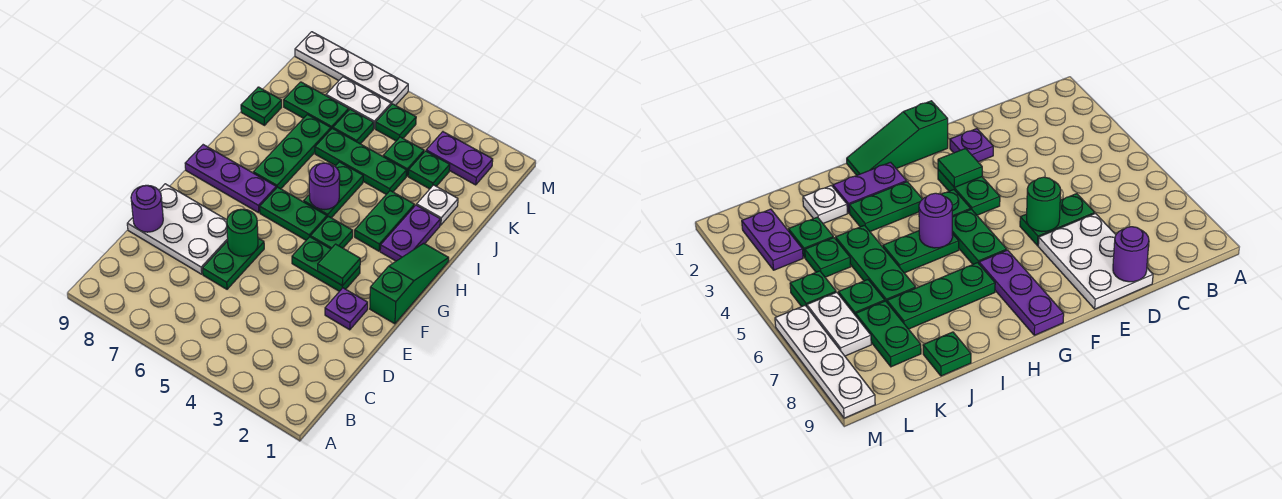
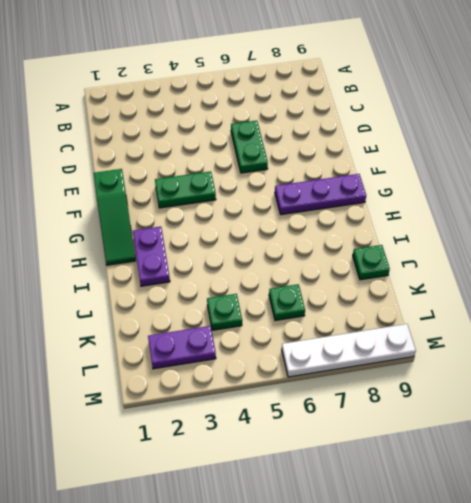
none -> white 2x3 plate [127,184,228,274]
none -> purple 1x1 plate [325,288,368,330]
none -> green 1x1 plate [311,216,353,249]

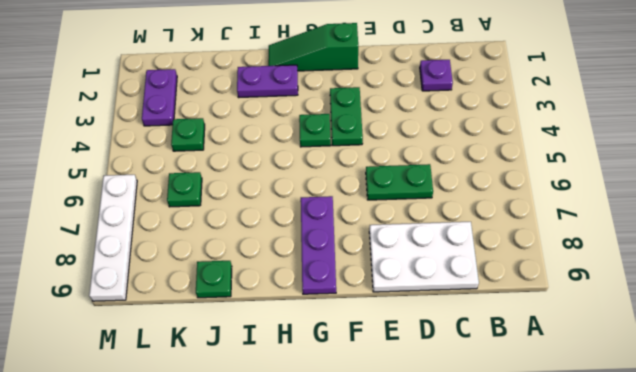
purple 1x1 plate [420,60,453,91] -> purple 1x1 plate moved to [325,288,368,330]
white 2x3 plate [369,222,479,292] -> white 2x3 plate turned to [127,184,228,274]
none -> green 1x2 plate [260,187,327,240]
none -> green 1x2 plate [355,191,414,251]
none -> green 1x2 plate [304,162,363,218]

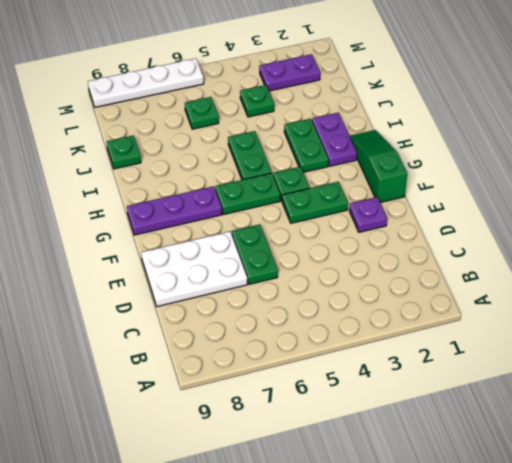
none -> green 1x3 plate [253,115,331,189]
none -> white 1x1 plate [417,185,458,225]
none -> green 1x3 plate [315,128,407,194]

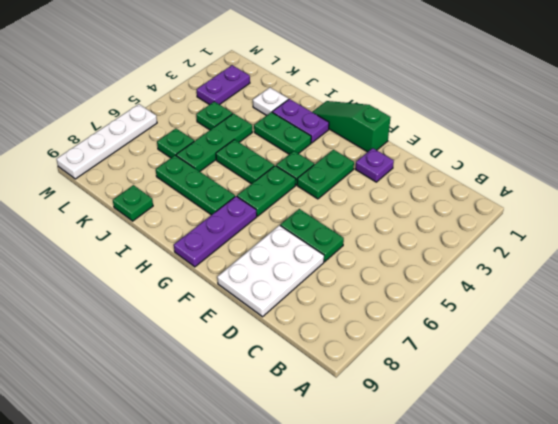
none -> green 1x1 plate [408,151,450,189]
none -> green 1x2 plate [284,82,349,129]
none -> green 1x1 plate [376,104,416,141]

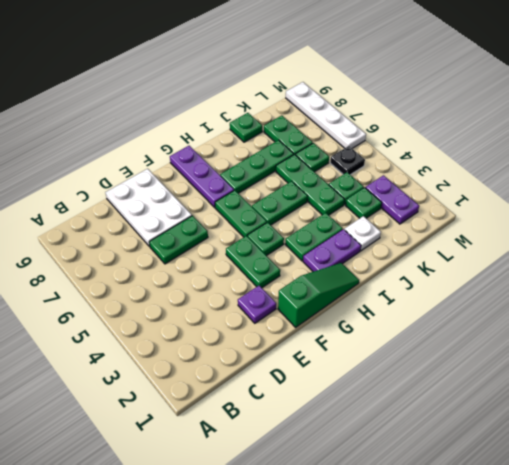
black 1x1 plate [330,146,365,175] -> green 1x1 plate [376,104,416,141]
none -> white 1x2 plate [326,77,391,128]
none -> purple 1x1 round brick [131,185,163,232]
none -> green 1x1 round brick [227,209,258,256]

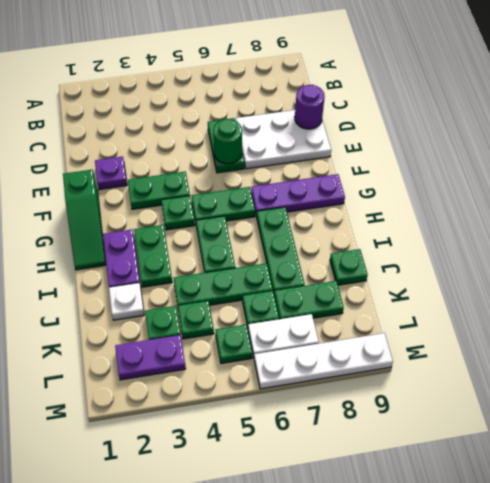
none -> green 1x1 tile [318,244,360,286]
none -> purple 1x1 round brick [309,163,340,210]

